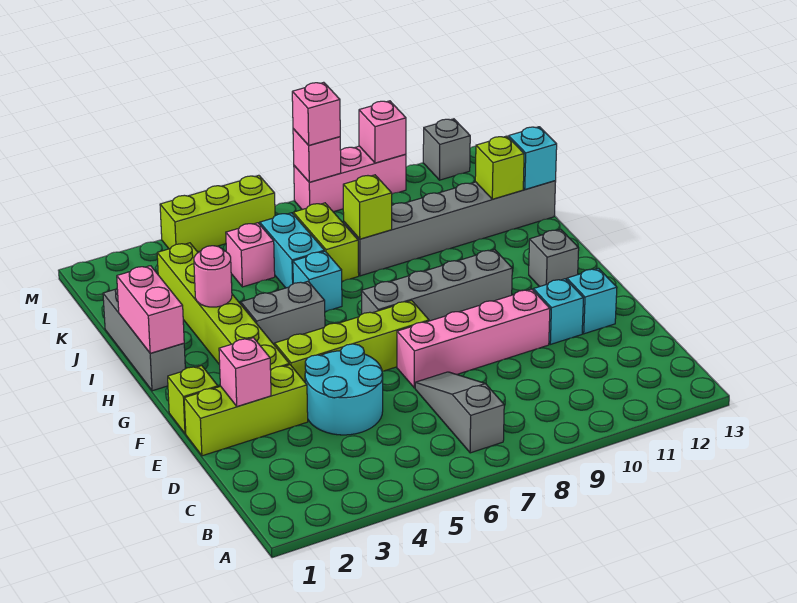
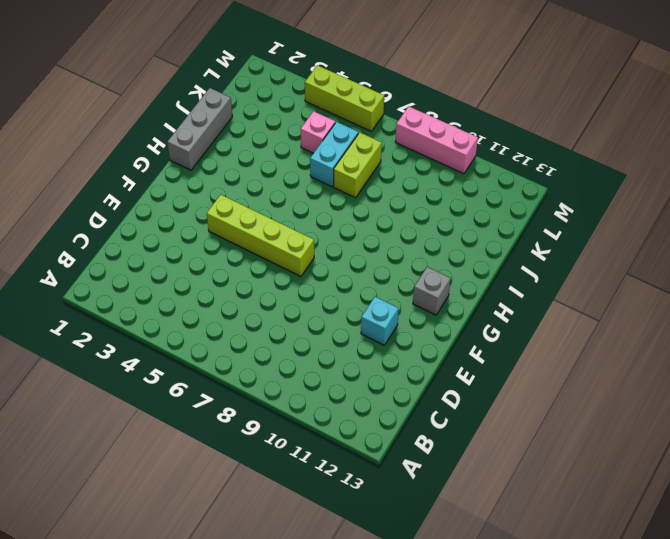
none -> grey 1x3 slope [415,372,504,453]
none -> cyan 2x2 round brick [305,344,383,435]
none -> lime 1x3 brick [184,365,308,456]
none -> pink 1x4 brick [397,289,550,388]

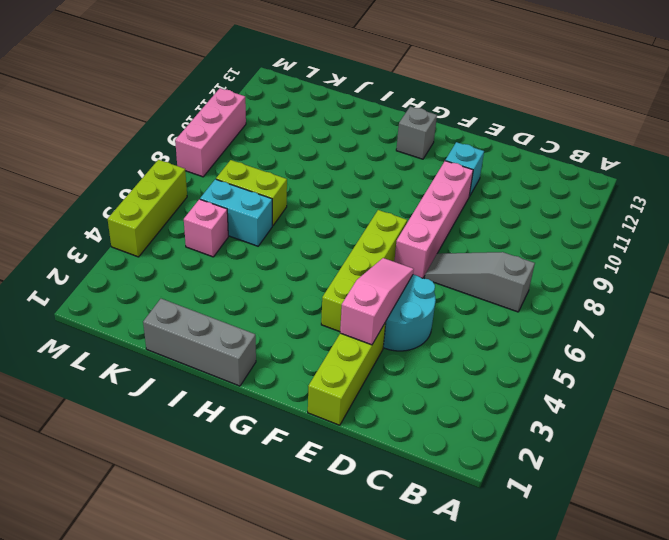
pink 1x3 slope [340,258,414,345] -> none
none -> cyan 1x1 brick [567,268,617,334]
none -> lime 1x1 brick [168,366,218,434]
none -> lime 1x6 brick [157,243,289,370]
none -> grey 1x4 brick [361,250,512,321]

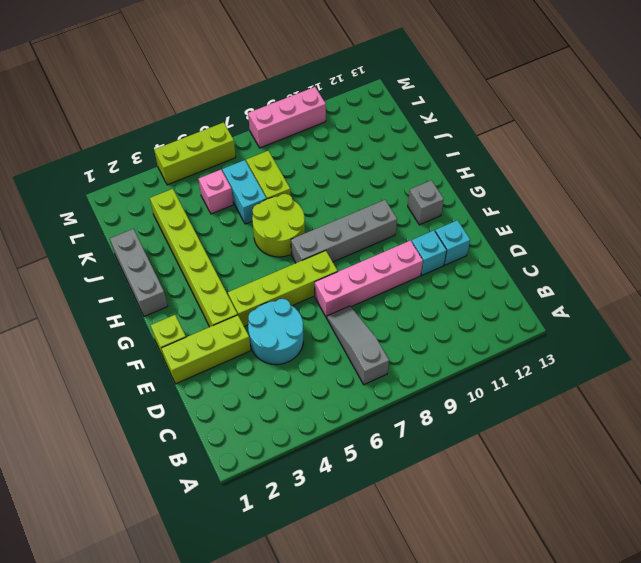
lime 2x2 round brick [252,194,305,257] -> cyan 1x1 brick [293,251,342,312]
none -> grey 1x2 brick [241,281,325,345]
none -> grey 1x6 brick [344,181,556,276]
none -> grey 1x1 brick [423,119,470,180]
none -> pink 1x1 brick [219,338,271,406]

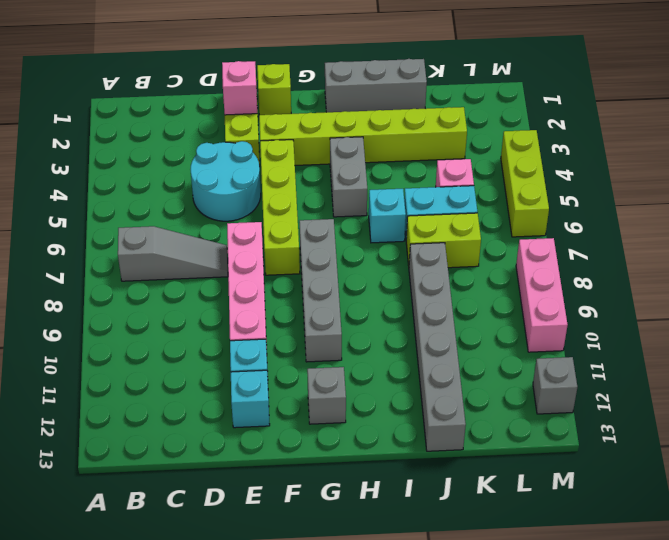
none -> pink 1x2 brick [117,266,184,353]
none -> pink 1x1 round brick [194,246,232,307]
none -> lime 1x1 brick [343,175,392,239]
none -> lime 1x1 brick [475,136,524,199]

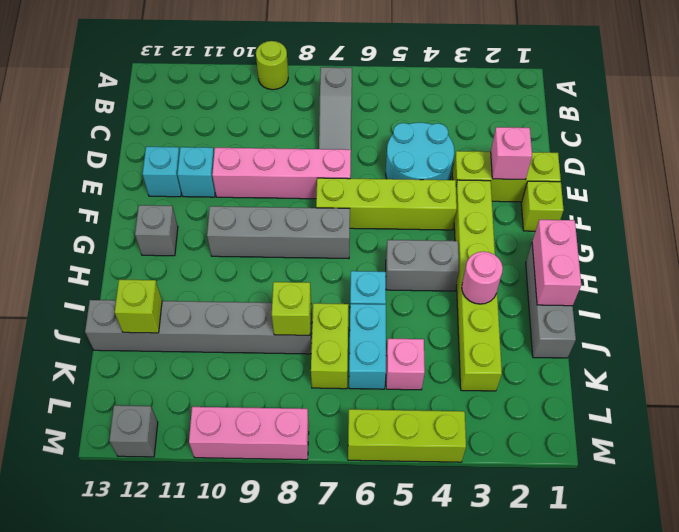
lime 1x1 round brick [256,41,288,90] -> none
none -> cyan 1x1 brick [508,127,557,190]
none -> pink 1x1 brick [293,129,341,182]
none -> pink 1x1 brick [359,101,406,163]
none -> pink 1x1 brick [292,82,340,145]

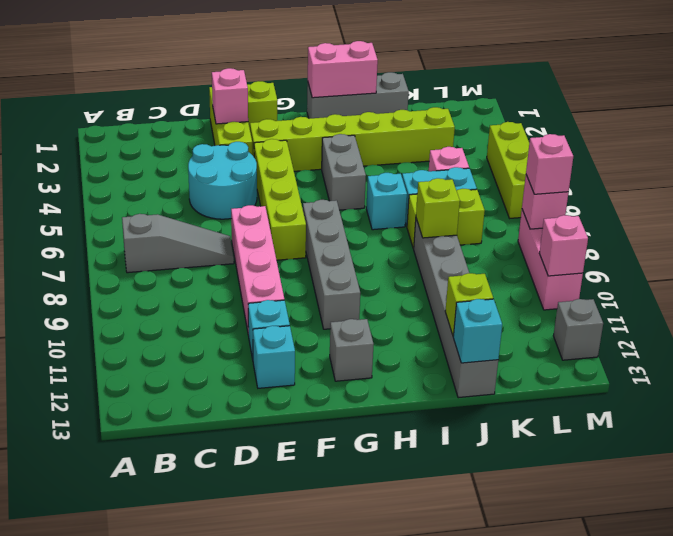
none -> pink 1x1 round brick [194,246,232,307]

